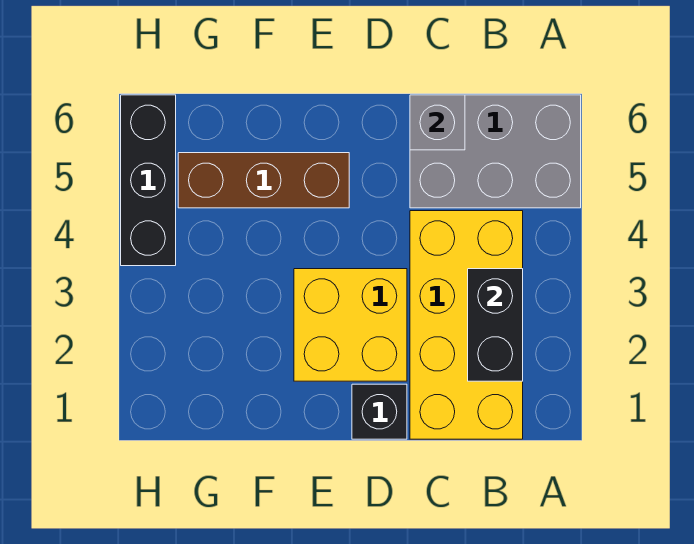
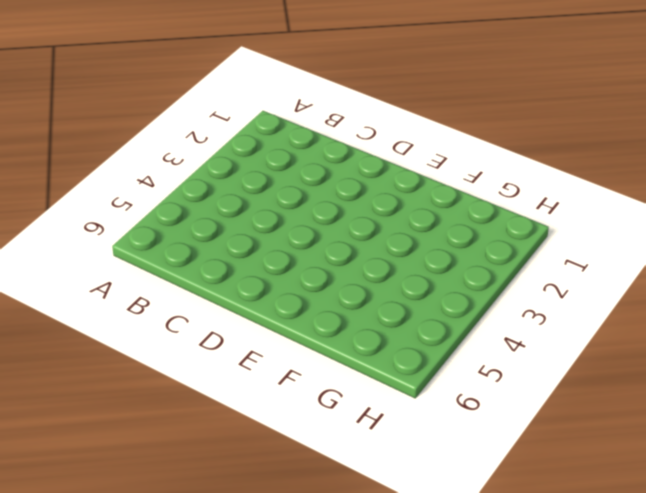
none -> grey 2x3 brick [410,95,581,208]
none -> yellow 2x4 brick [410,211,523,439]

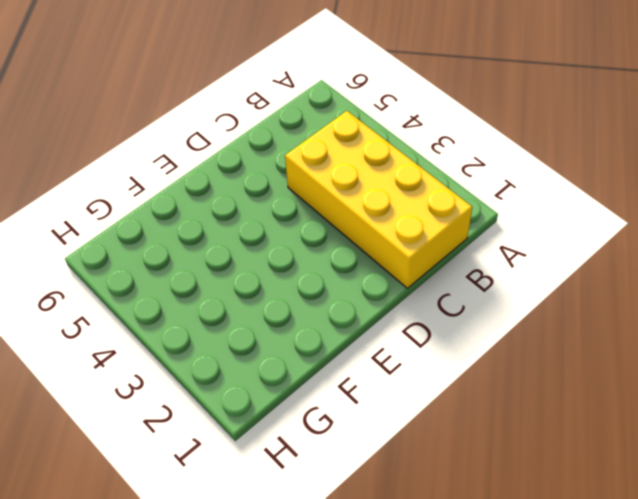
none -> grey 2x3 brick [410,95,581,208]
none -> black 1x1 brick [352,384,407,439]

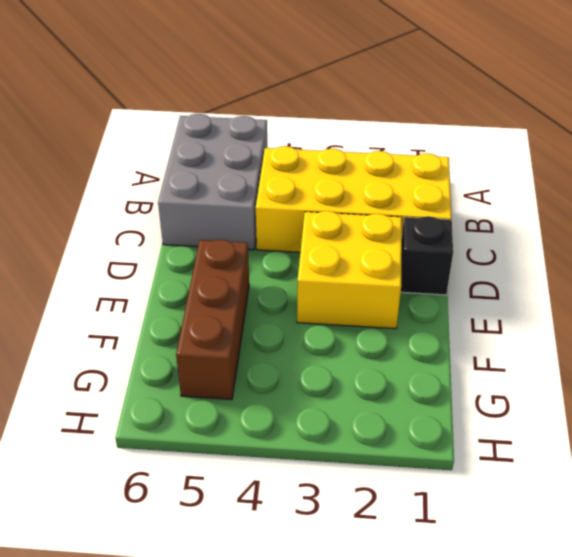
none -> black 1x3 brick [121,95,176,266]
none -> black 1x2 brick [468,269,523,381]

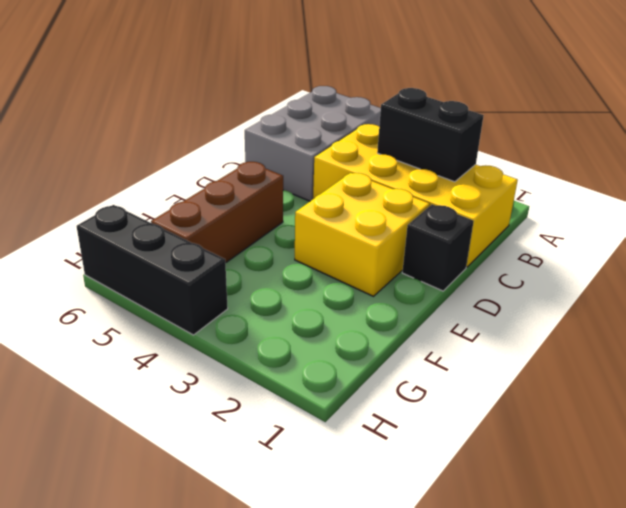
none -> grey 1x1 brick [410,95,465,150]

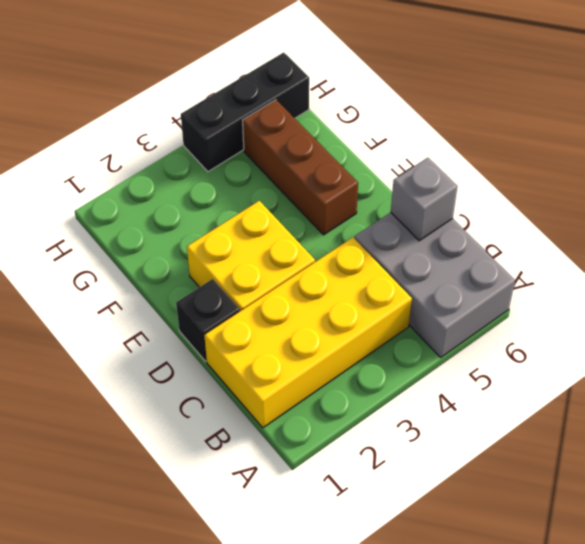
none -> black 1x2 brick [468,269,523,381]

